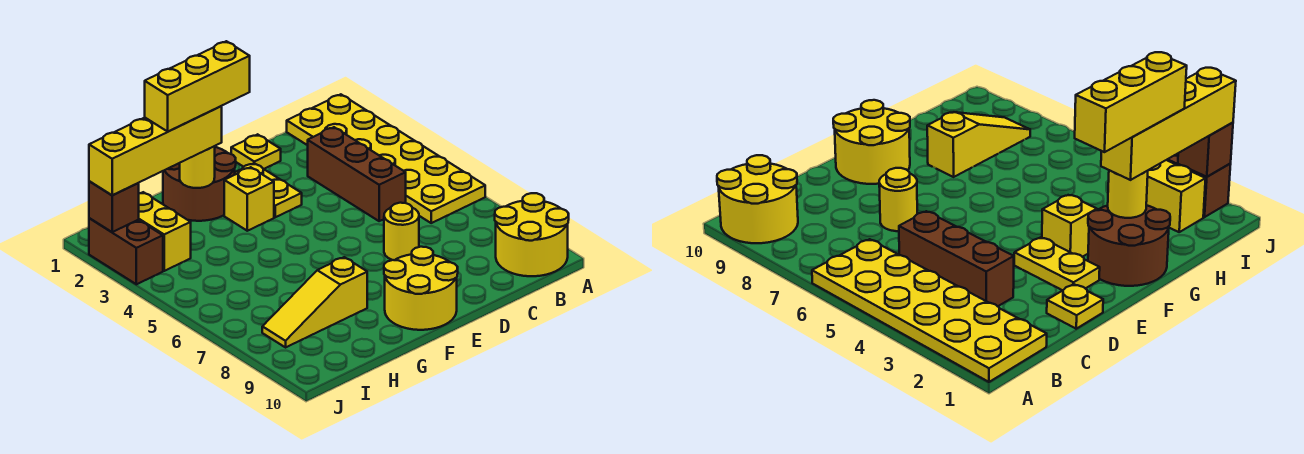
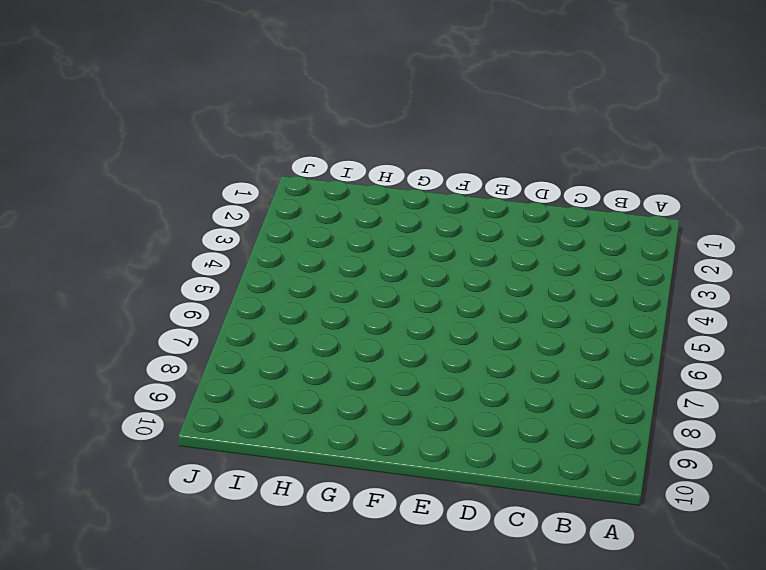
none -> yellow 2x6 plate [287,94,485,223]
none -> yellow 2x2 round brick [495,193,569,276]
none -> brown 1x3 brick [308,127,406,221]

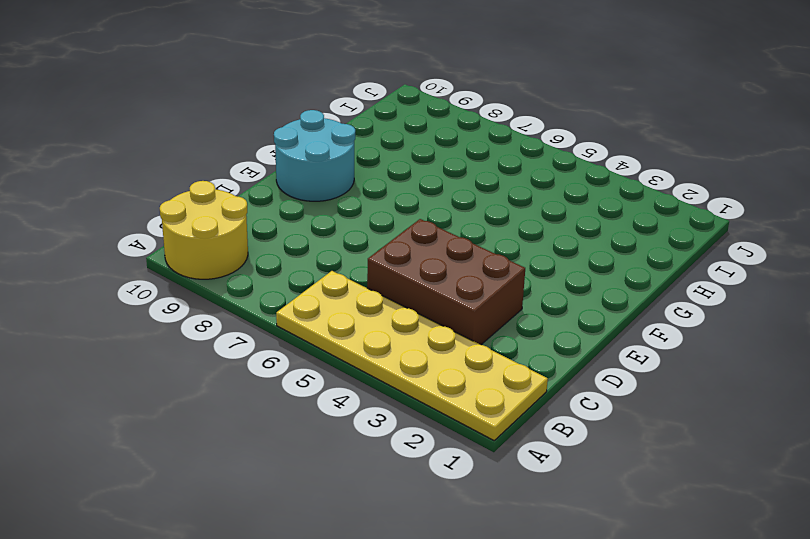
brown 2x3 brick [367,219,525,345] -> brown 1x3 brick [308,127,406,221]
cyan 2x2 round brick [274,110,355,201] -> yellow 2x2 round brick [384,247,458,330]
none -> yellow 1x1 plate [231,134,281,169]
none -> yellow 1x1 round brick [384,203,419,260]
none -> yellow 1x2 plate [235,163,302,217]

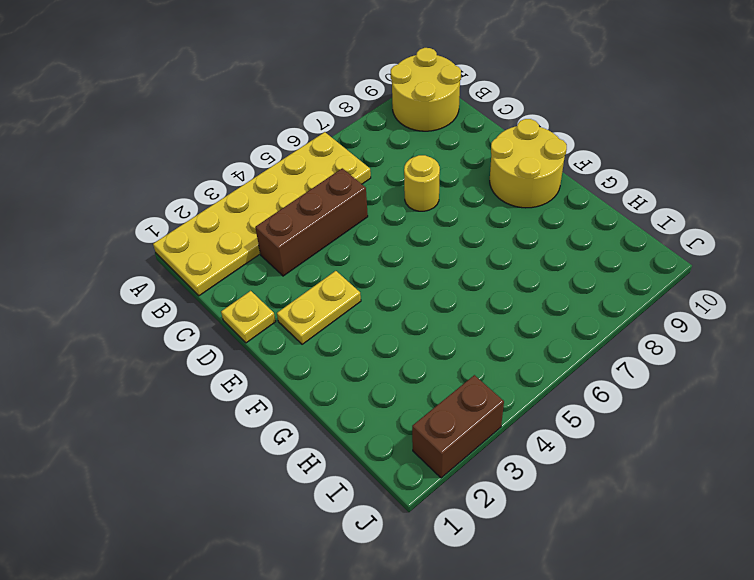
none -> brown 2x2 round brick [163,147,236,221]
none -> yellow 1x1 brick [224,167,274,231]
none -> yellow 1x3 slope [262,257,367,347]

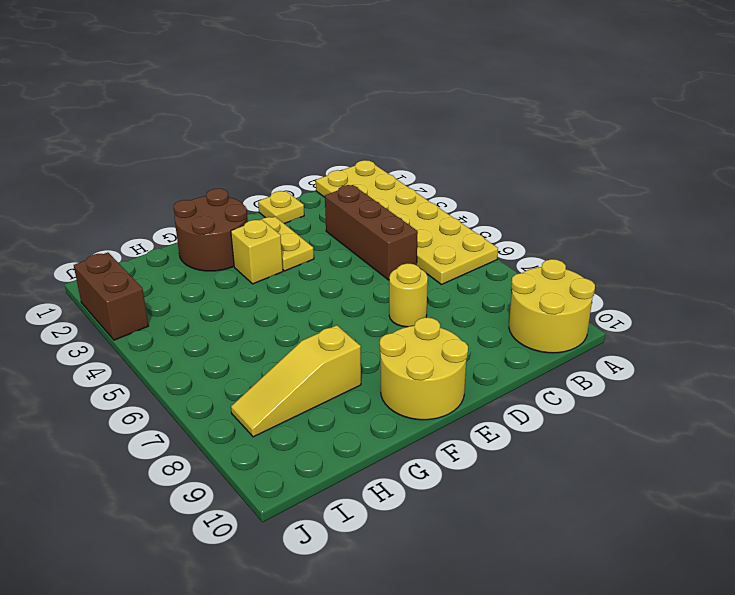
none -> yellow 1x2 brick [139,192,191,271]
none -> yellow 1x1 round brick [180,146,215,188]
none -> brown 1x1 brick [89,181,139,232]

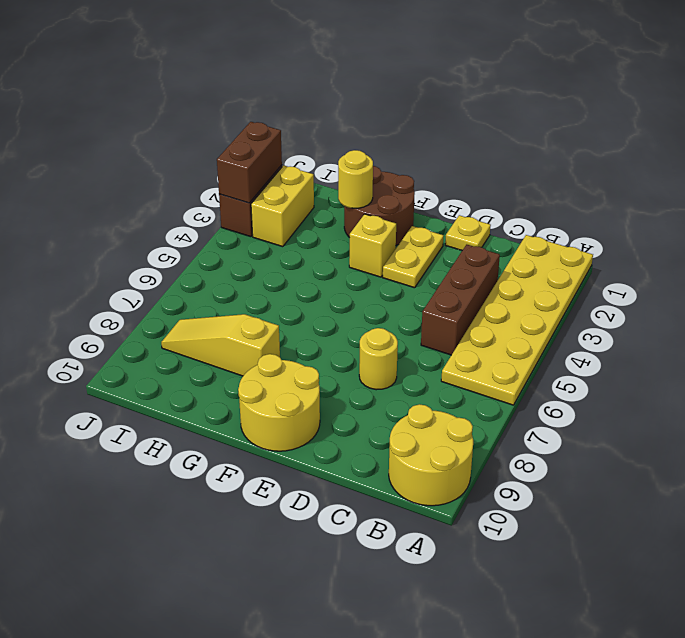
brown 1x2 brick [217,122,282,203] -> brown 1x1 brick [89,181,139,232]
none -> yellow 1x4 brick [89,106,222,195]
none -> yellow 1x3 brick [145,41,250,132]

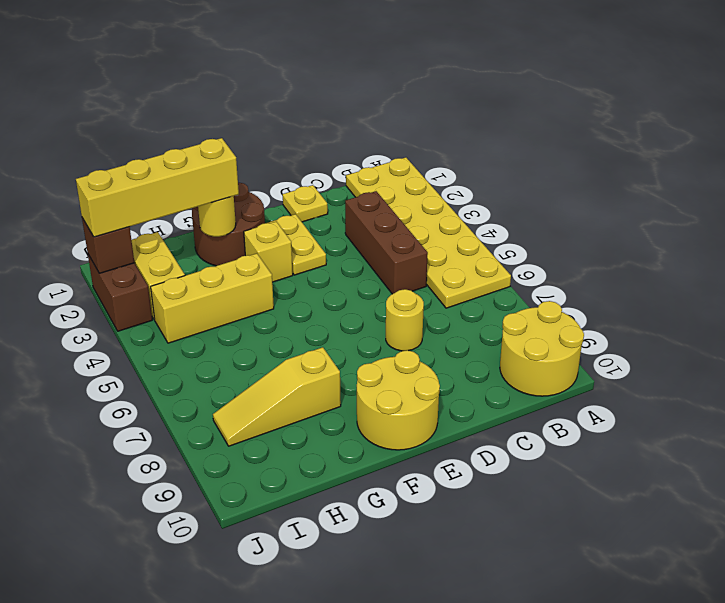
yellow 1x3 brick [151,253,274,343] -> yellow 1x3 brick moved to [145,41,250,132]

